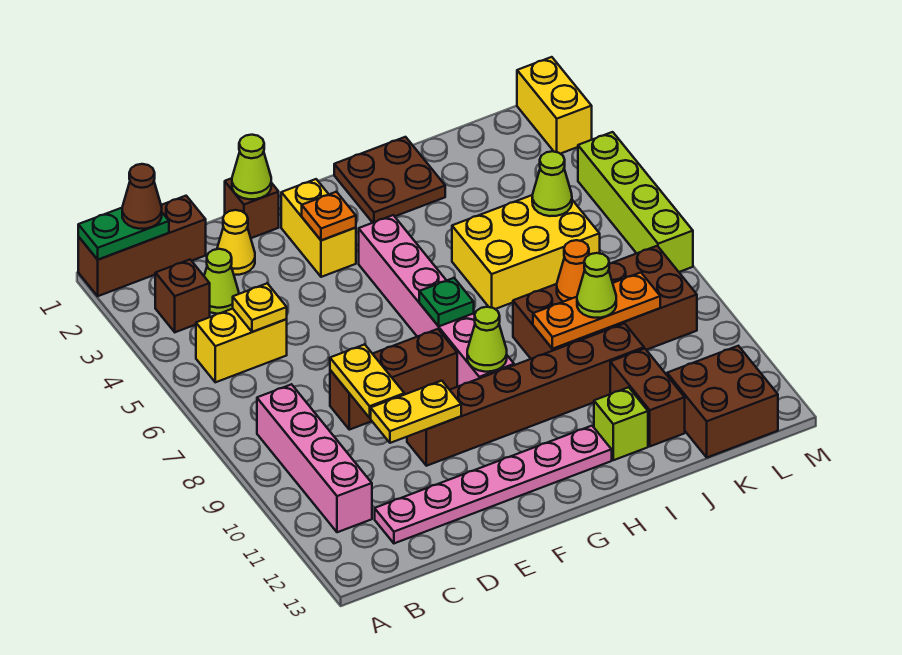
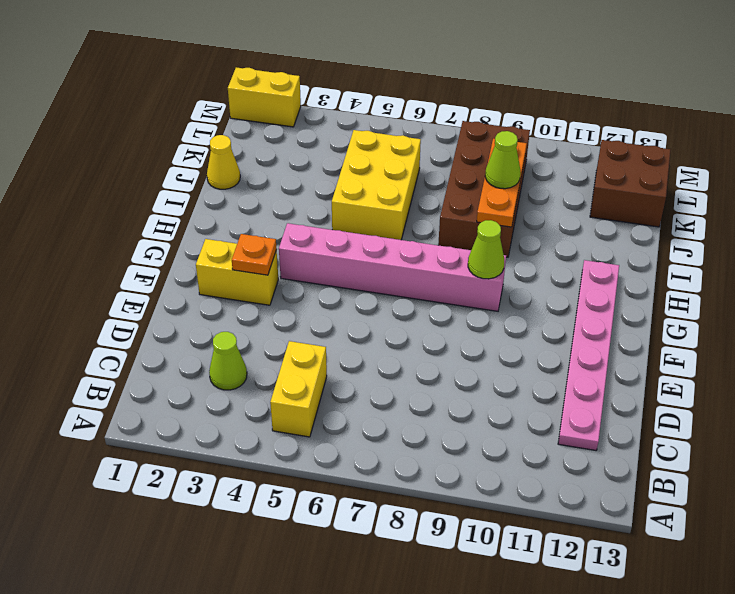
yellow 1x1 cone [207,135,240,189] -> yellow 1x1 cone moved to [217,210,255,275]
none -> brown 1x3 brick [78,196,206,296]
none -> brown 1x1 brick [155,260,210,332]
none -> pink 1x4 brick [257,384,372,532]
none -> brown 1x3 brick [330,329,457,430]

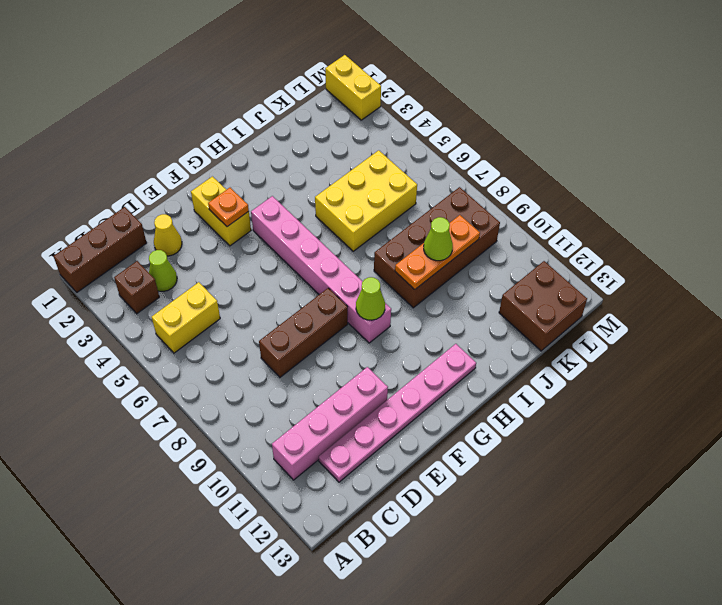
pink 1x4 brick [272,367,388,480] -> pink 1x4 brick turned to [257,384,372,532]
none -> brown 1x1 brick [225,178,279,238]
none -> brown 1x6 brick [407,323,644,466]
none -> brown 2x2 plate [334,137,445,223]
none -> lime 1x1 brick [594,387,648,460]

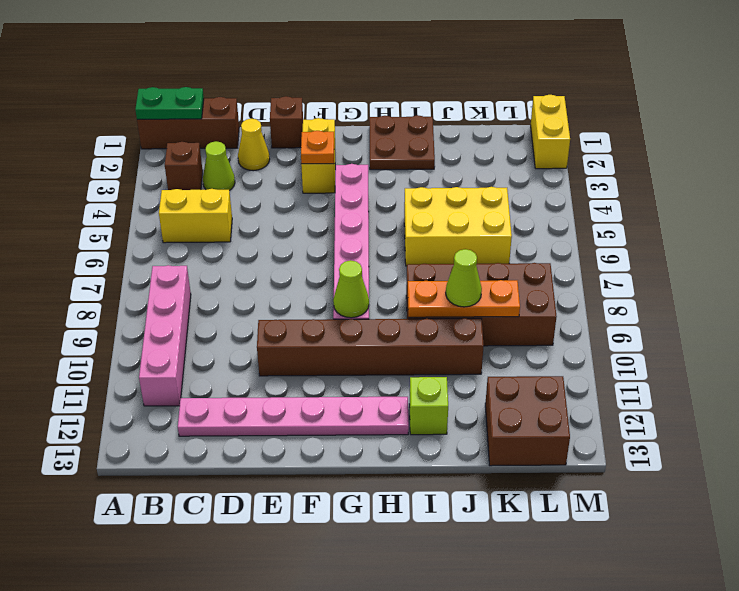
none -> brown 1x3 brick [330,329,457,430]
none -> brown 1x2 brick [610,349,685,446]
none -> lime 1x4 brick [578,132,693,272]
none -> yellow 1x1 plate [233,283,287,332]

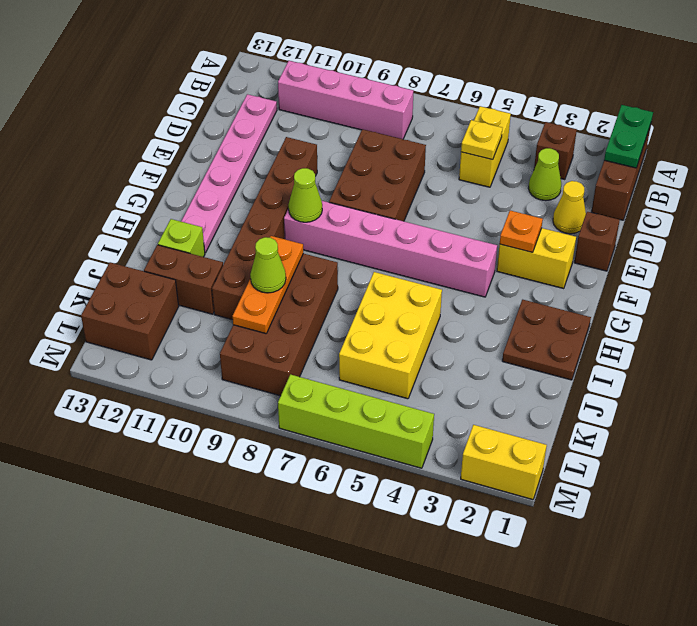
brown 2x3 brick [329,129,426,221] -> brown 1x3 brick [330,329,457,430]
none -> yellow 1x2 plate [330,344,404,418]
none -> yellow 1x2 plate [371,381,461,443]
none -> lime 1x1 cone [232,135,271,199]
none -> green 1x1 plate [419,278,474,326]

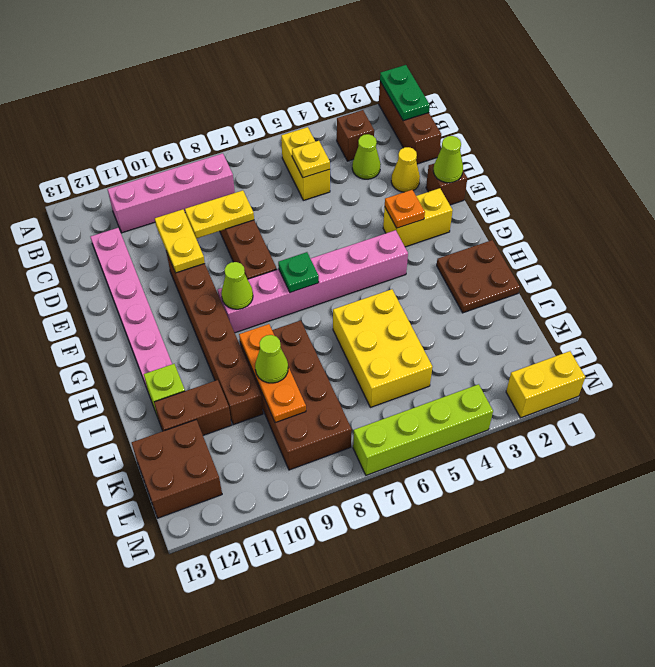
none -> orange 1x1 cone [557,240,589,302]
none -> lime 1x1 cone [532,151,572,216]
none -> brown 1x1 cone [122,164,162,229]

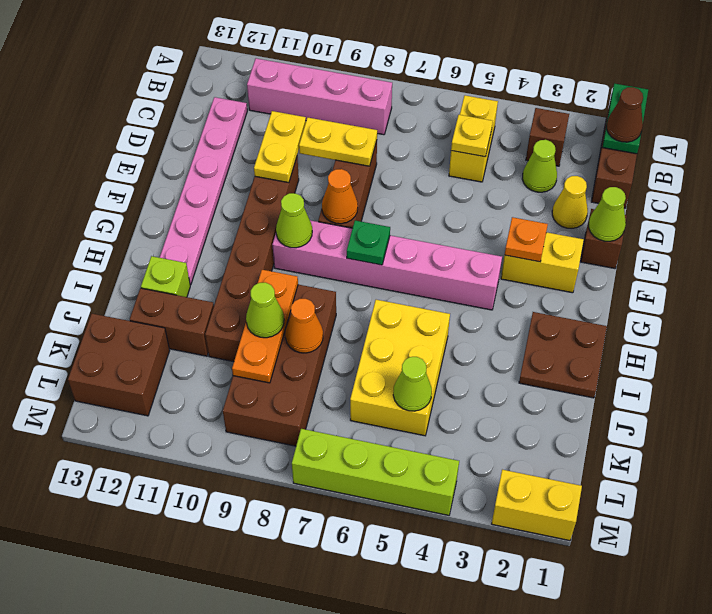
orange 1x1 cone [322,169,358,224] -> none

